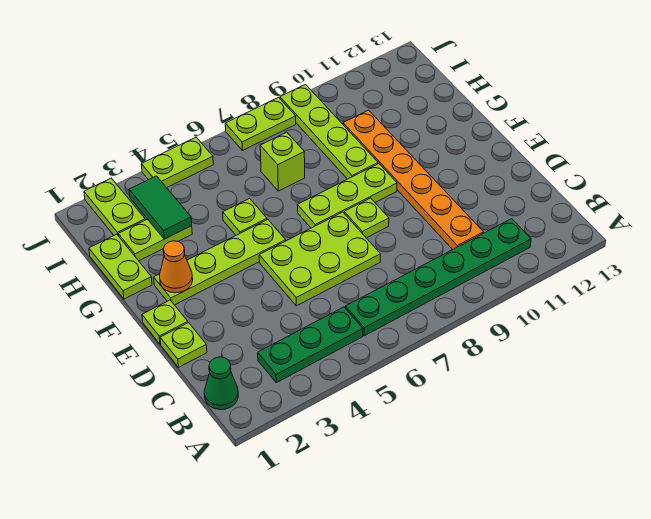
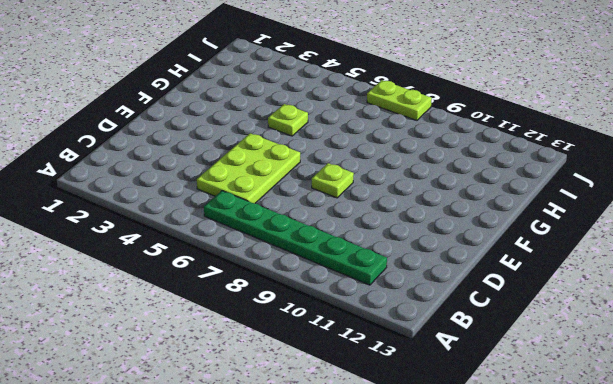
lime 2x3 plate [197,133,300,203] -> lime 2x3 plate turned to [259,212,380,306]
none -> green 1x1 cone [204,357,238,410]
none -> green 1x3 plate [258,307,363,383]
none -> orange 1x6 plate [343,110,483,249]

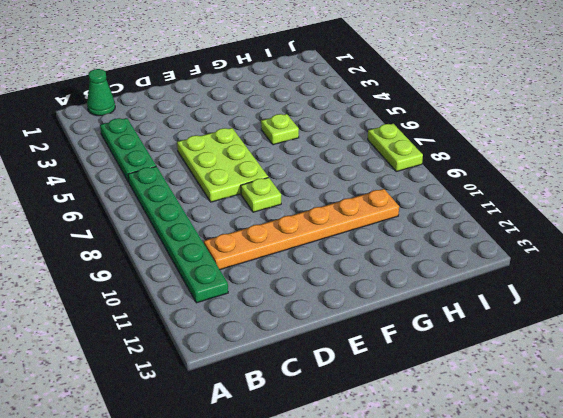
none -> lime 1x1 plate [160,323,207,367]
none -> lime 1x1 plate [142,300,188,344]
none -> lime 1x4 plate [154,220,286,305]

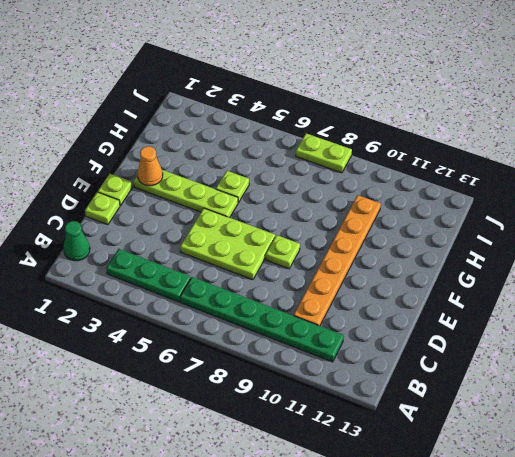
none -> lime 1x3 plate [297,164,397,228]
none -> lime 1x2 plate [89,234,152,299]
none -> lime 1x4 plate [280,85,378,179]

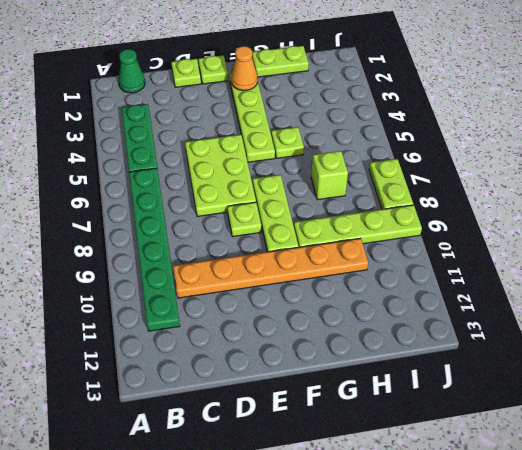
none -> lime 1x2 plate [118,219,192,261]
none -> lime 1x2 plate [84,178,145,235]
none -> lime 1x2 plate [141,137,213,188]

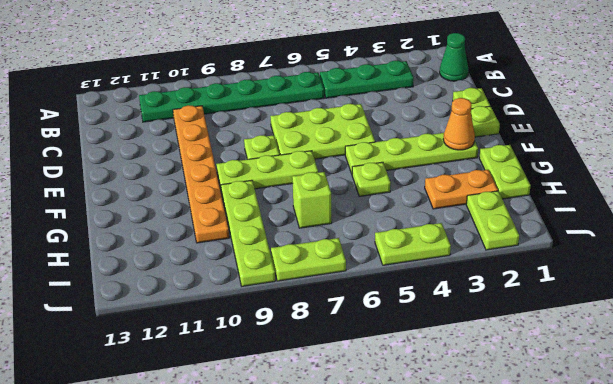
orange 1x2 plate [425,170,498,209] -> lime 1x2 plate [118,219,192,261]
none -> green 1x2 tile [129,176,192,239]

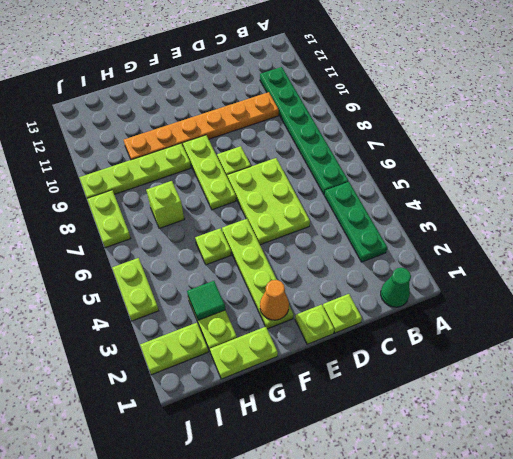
green 1x1 tile [187,281,225,320] -> green 1x2 tile [129,176,192,239]

